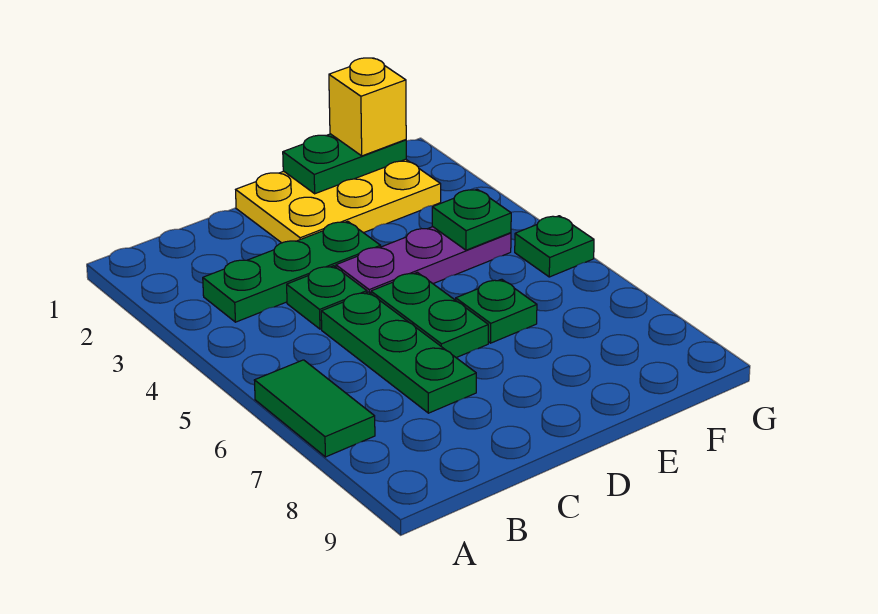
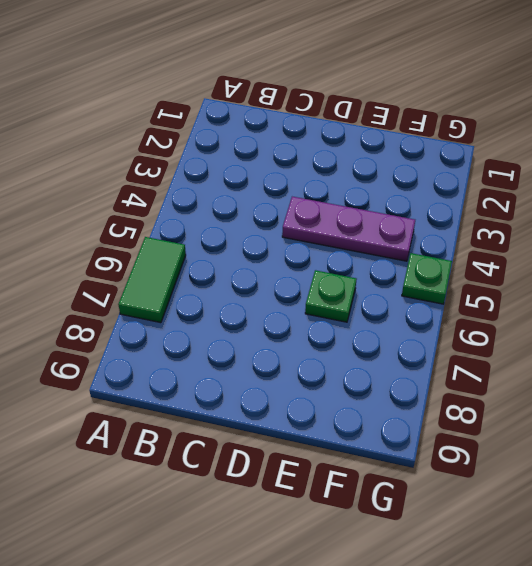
none -> green 1x3 plate [203,221,381,322]
none -> green 1x1 plate [287,266,367,329]
none -> green 1x3 plate [321,292,476,413]

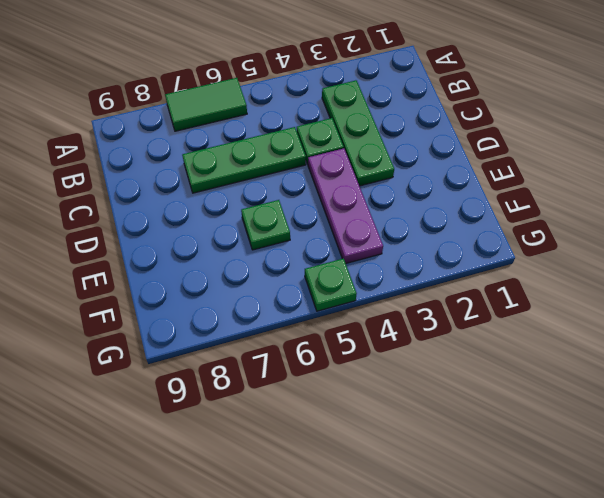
none -> yellow 2x3 plate [236,159,441,243]
none -> green 1x2 plate [371,272,488,358]
none -> green 1x2 plate [283,134,406,194]

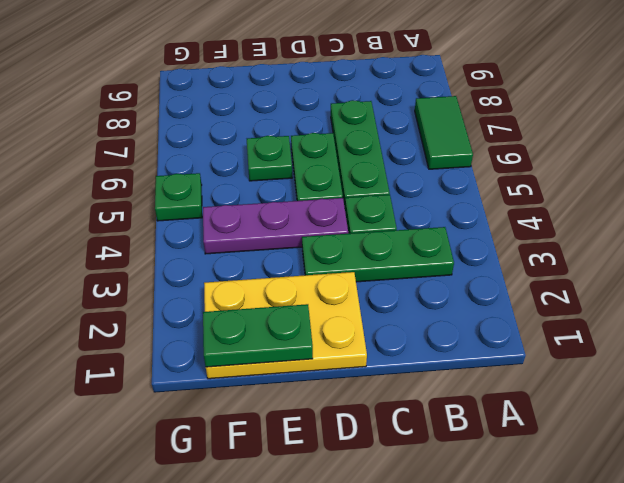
none -> green 1x1 plate [432,189,511,250]
none -> yellow 1x1 brick [329,58,406,156]

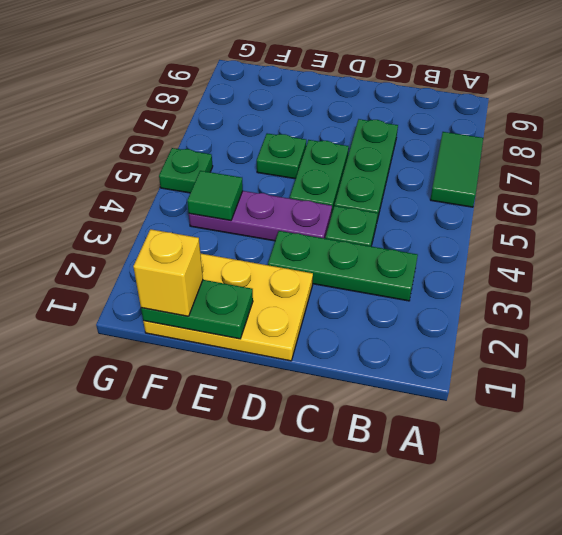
green 1x1 tile [187,171,243,220] -> green 1x1 plate [432,189,511,250]

